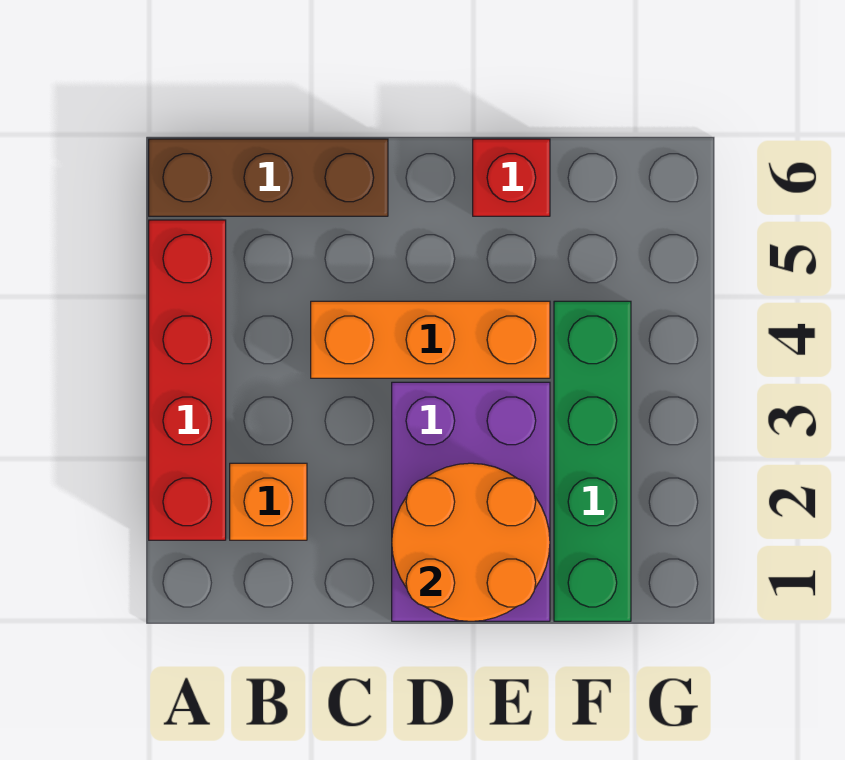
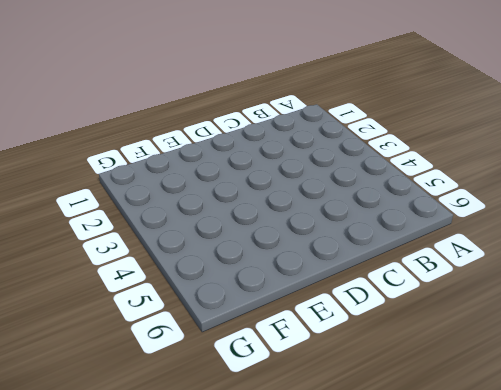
none -> red 1x4 brick [149,220,226,540]
none -> brown 1x3 brick [149,139,388,216]

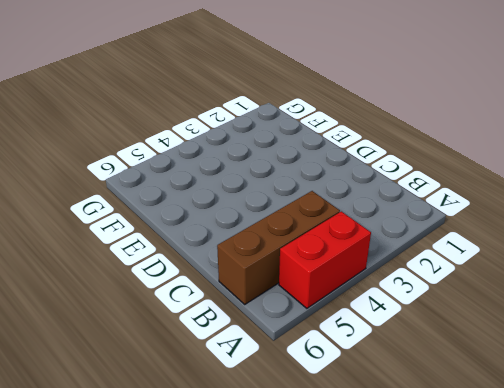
red 1x2 brick [279,211,371,308] -> red 1x4 brick [149,220,226,540]
brown 1x3 brick [217,191,340,304] -> brown 1x3 brick turned to [149,139,388,216]
none -> orange 1x1 brick [230,463,307,540]
none -> orange 1x3 brick [311,301,550,378]

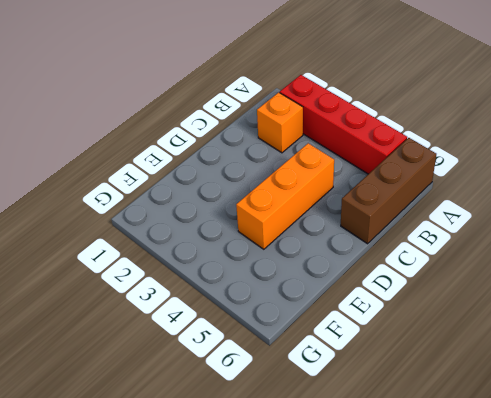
none -> purple 2x3 brick [392,382,550,621]
none -> red 1x1 brick [473,139,550,216]

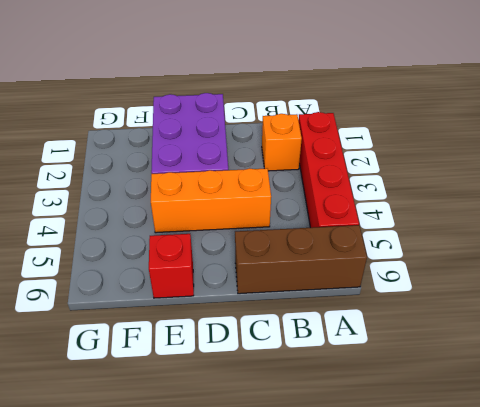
none -> green 1x4 brick [554,301,631,621]
none -> orange 2x2 round brick [392,463,550,621]

